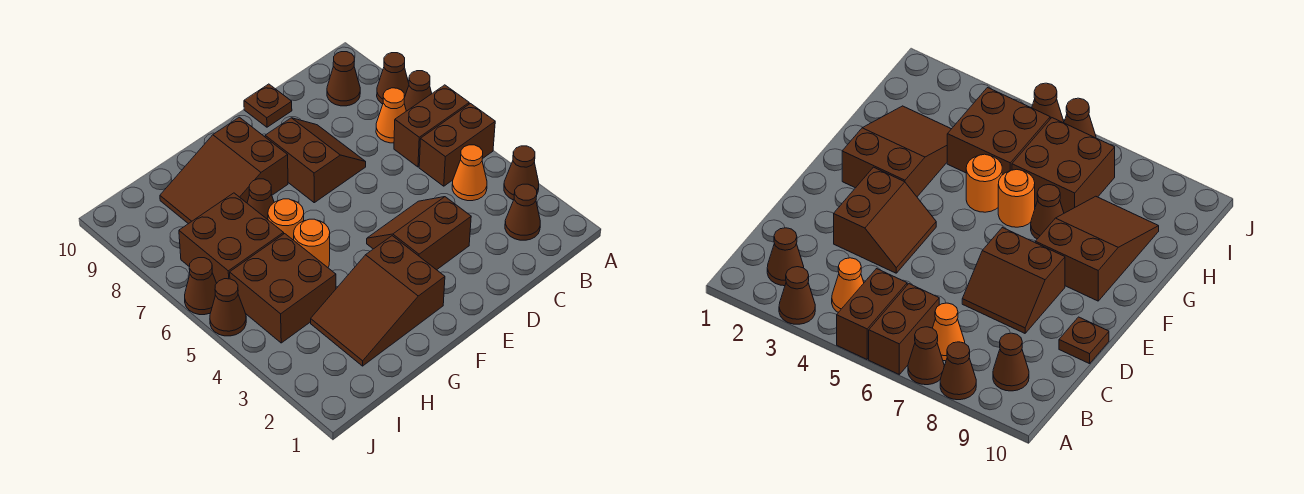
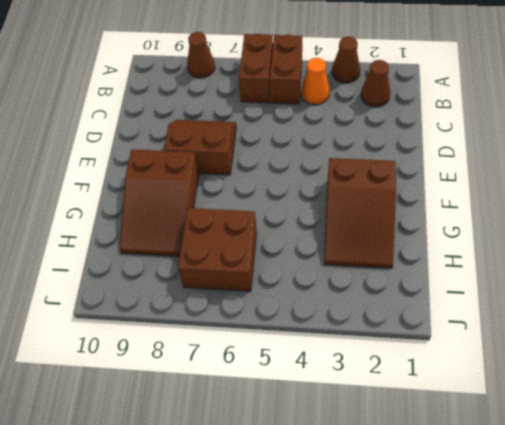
none -> brown 1x1 cone [404,71,432,111]
none -> orange 1x1 cone [376,88,406,143]
none -> brown 1x1 cone [327,52,360,106]

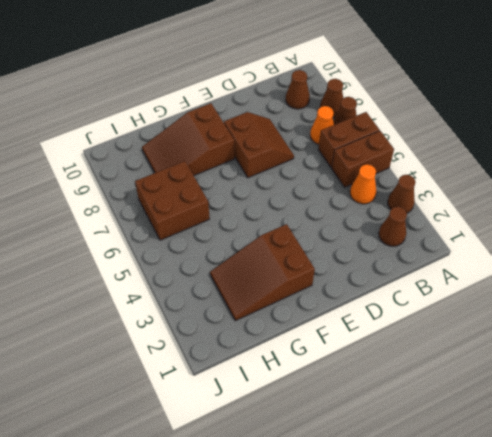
none -> brown 2x2 slope [367,197,471,270]
none -> brown 1x1 plate [244,84,292,127]
none -> orange 1x1 round brick [294,219,330,267]

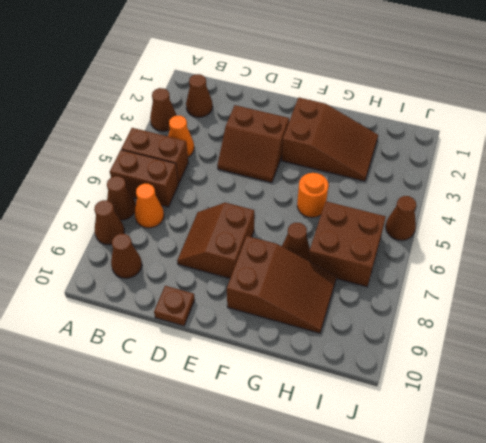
none -> orange 1x1 round brick [268,199,304,240]
none -> brown 2x2 brick [230,234,336,343]
none -> brown 1x1 cone [185,258,217,315]

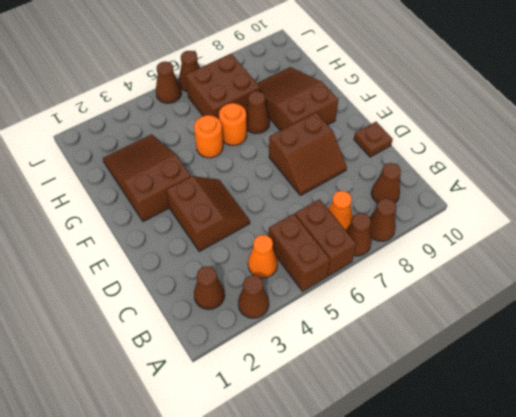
none -> brown 2x2 brick [230,234,336,343]

